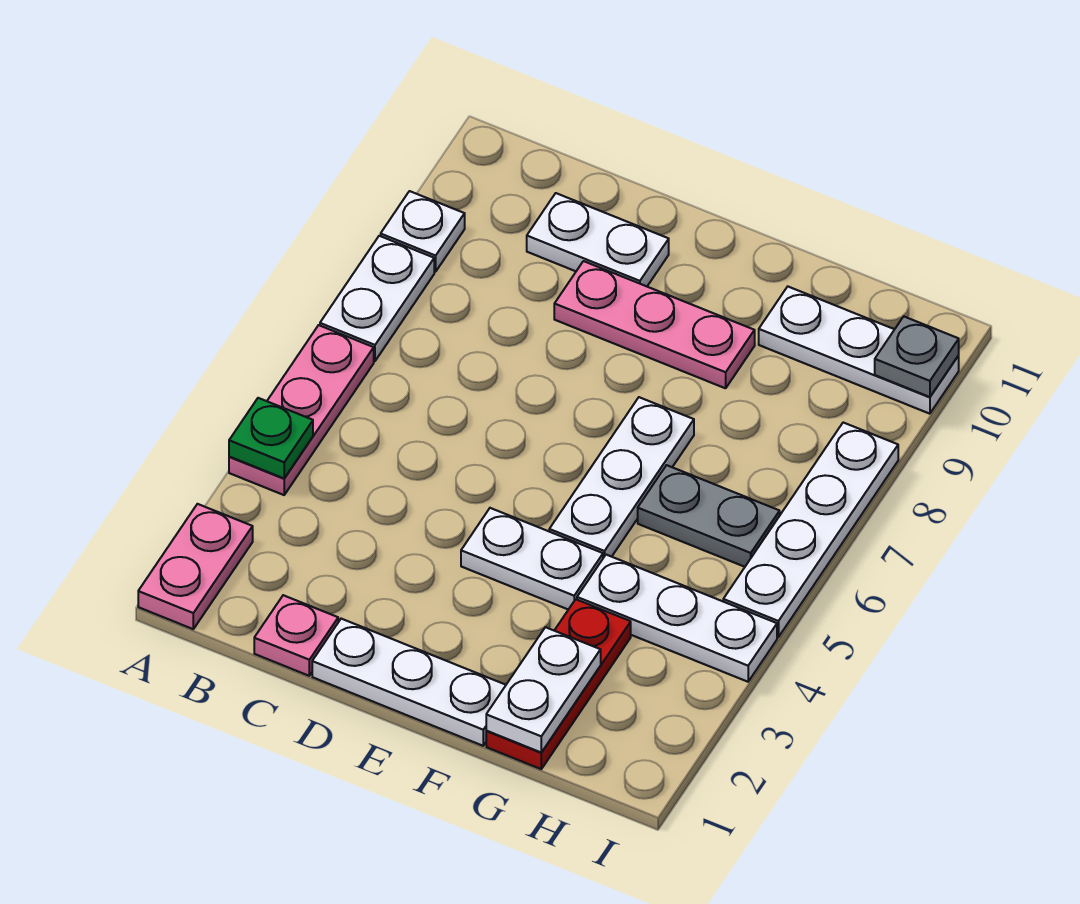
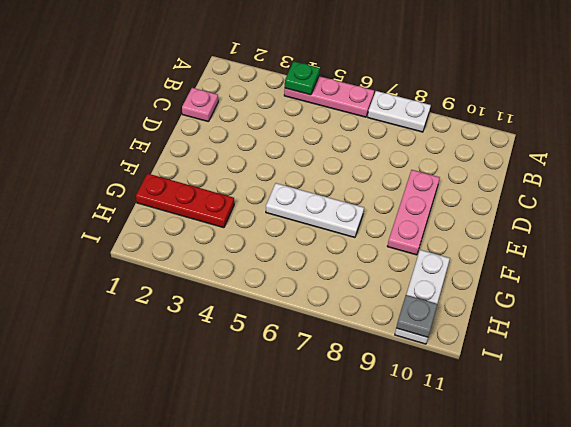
none -> pink 1x2 plate [138,504,253,629]
none -> white 1x1 plate [381,191,465,272]
none -> white 1x2 plate [527,193,669,286]

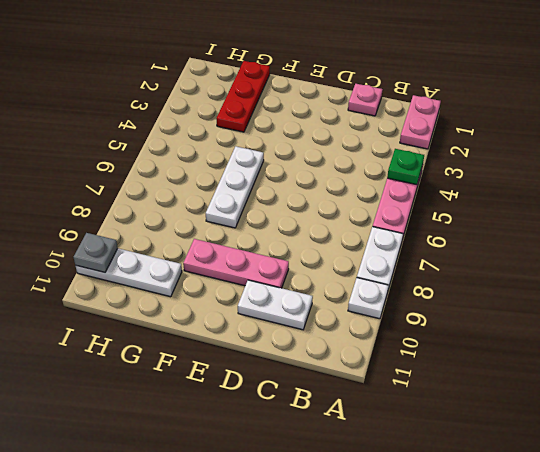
none -> white 1x3 plate [312,619,506,746]
none -> white 1x2 plate [461,508,603,610]
none -> white 1x3 plate [577,555,777,682]

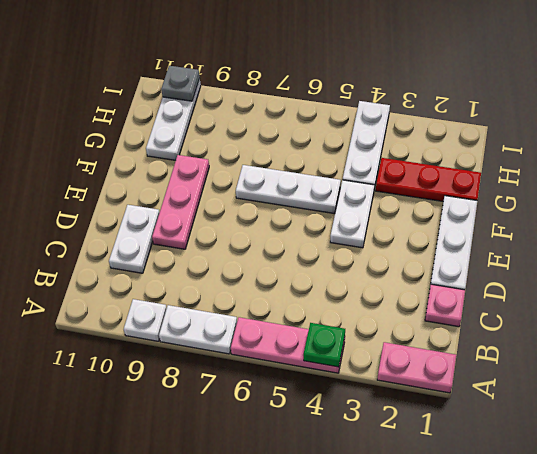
none -> grey 1x2 plate [638,465,780,567]
none -> white 1x4 plate [723,423,898,637]
none -> white 1x2 plate [486,627,601,752]

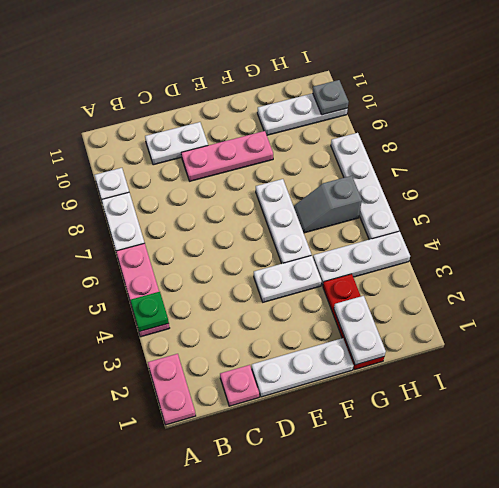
grey 1x2 slope [294,176,362,233] -> grey 1x2 plate [638,465,780,567]

